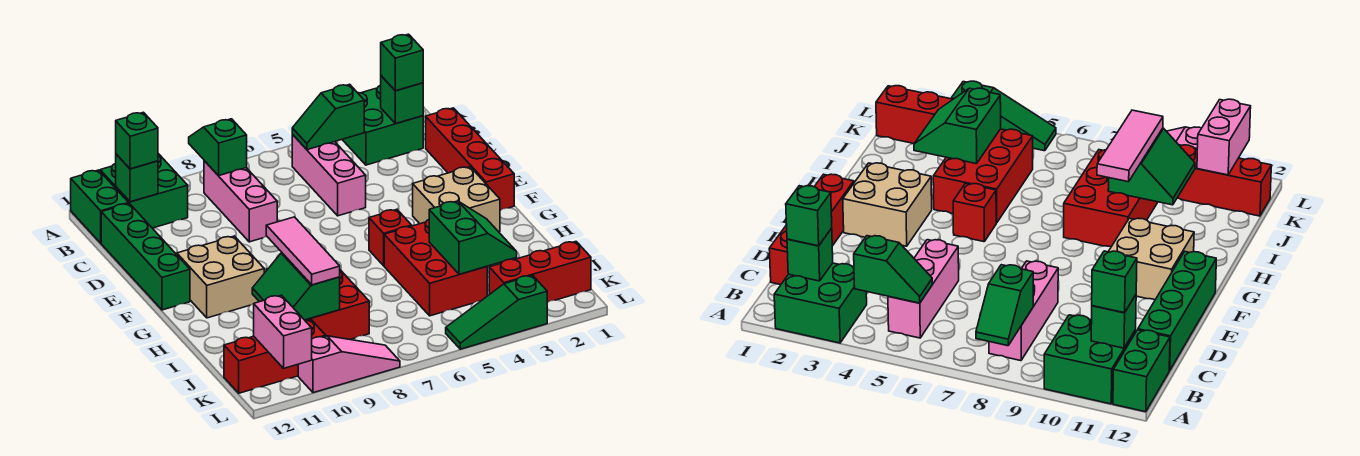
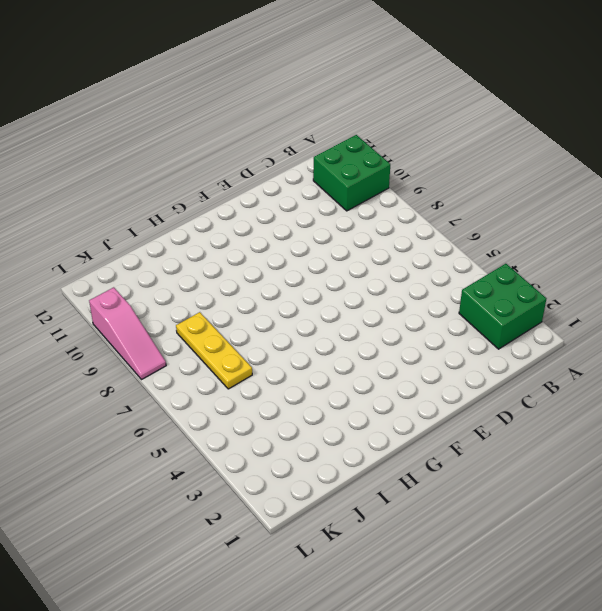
yellow 1x3 plate [176,312,252,389] -> red 2x3 brick [266,269,369,339]
none -> green 1x2 brick [71,170,129,243]
none -> pink 1x3 brick [292,134,366,216]
none -> pink 1x3 brick [204,161,277,242]

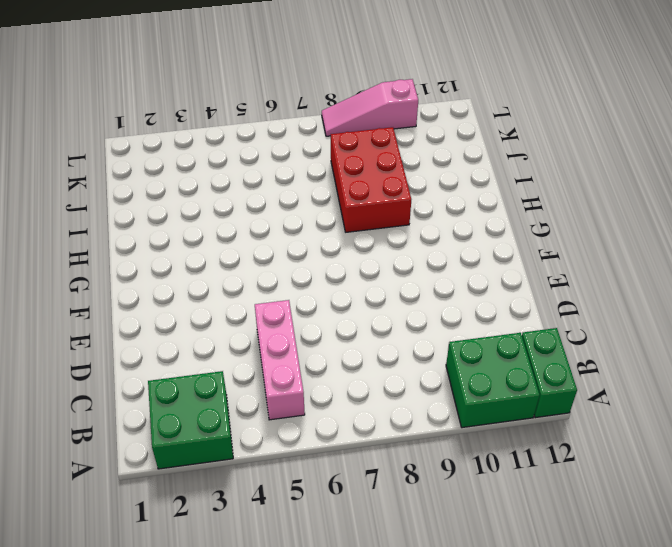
none -> pink 1x3 brick [204,161,277,242]
none -> red 1x4 brick [426,108,514,210]
none -> green 1x4 brick [101,203,190,310]

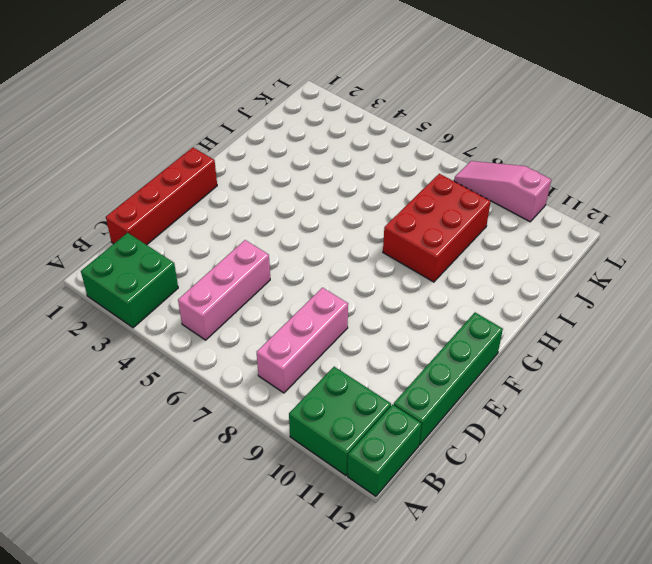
none -> tan 2x2 brick [413,167,500,232]
none -> tan 2x2 brick [177,236,264,318]
none -> red 1x1 brick [369,209,412,266]

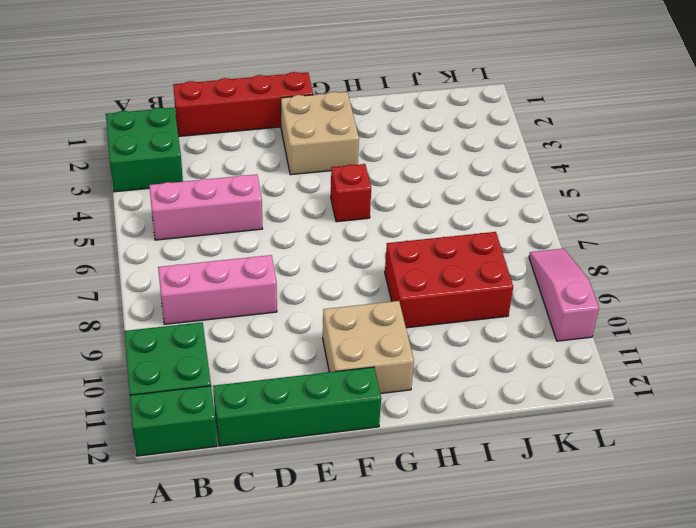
none -> red 2x3 brick [384,220,487,316]
none -> red 1x3 brick [489,242,591,303]
none -> red 1x3 brick [224,320,326,393]

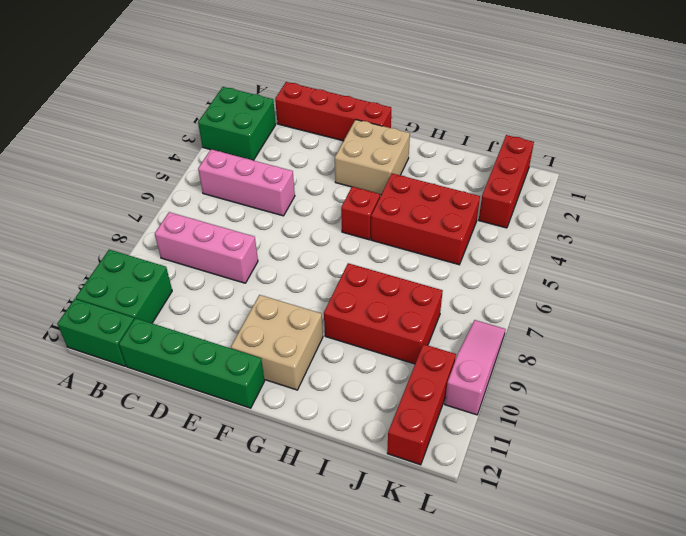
none -> green 1x3 slope [446,275,547,349]
none -> green 1x2 slope [189,119,247,176]
none -> green 1x1 brick [381,76,423,124]

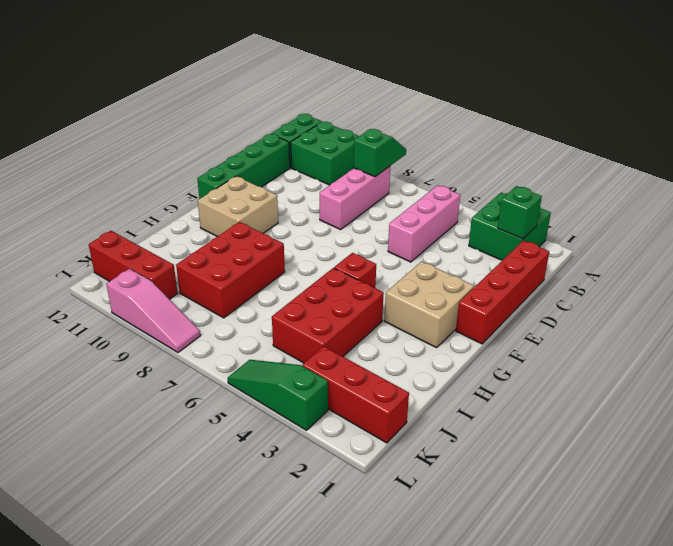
none -> green 1x2 slope [292,84,364,150]
none -> green 1x1 brick [116,154,158,202]
none -> green 2x2 slope [429,201,517,274]

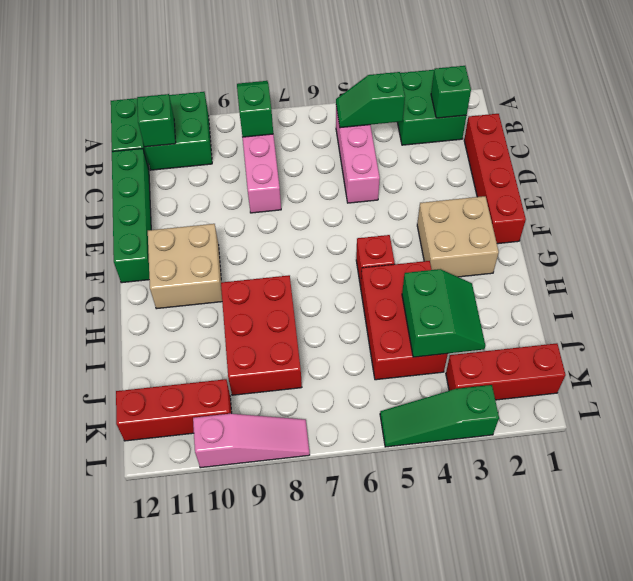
none -> green 2x2 slope [252,253,340,320]
none -> pink 1x2 brick [254,295,312,368]
none -> green 1x1 brick [381,34,423,91]

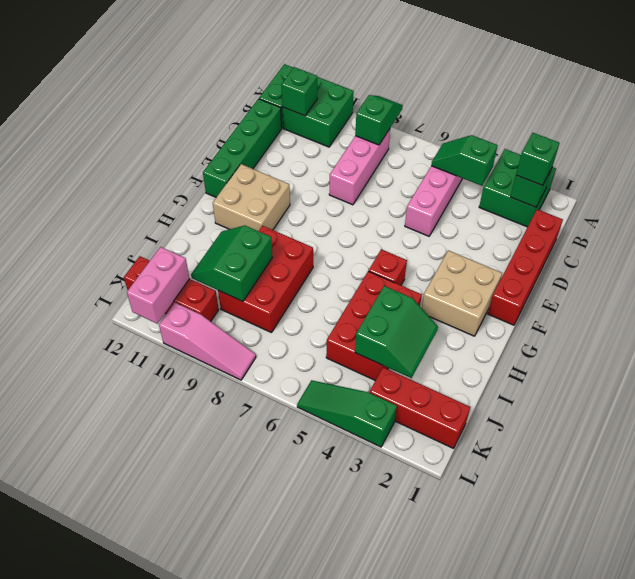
none -> green 1x1 brick [116,112,158,169]
none -> pink 1x3 tile [266,217,340,285]

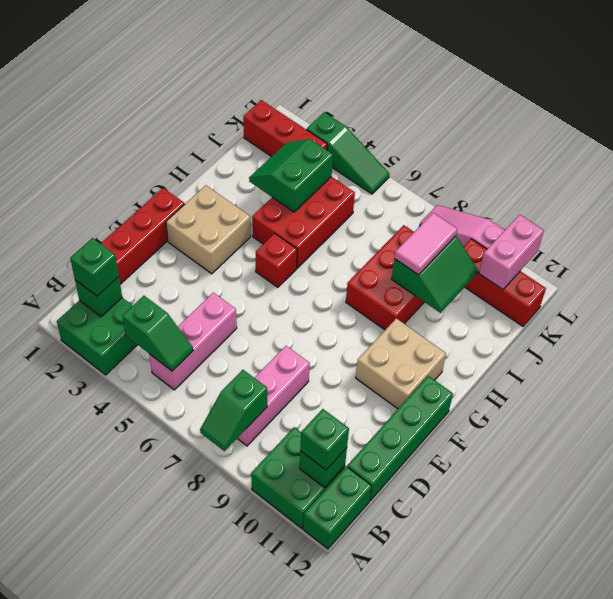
pink 1x2 tile [395,213,457,275] -> pink 1x3 tile [266,217,340,285]

